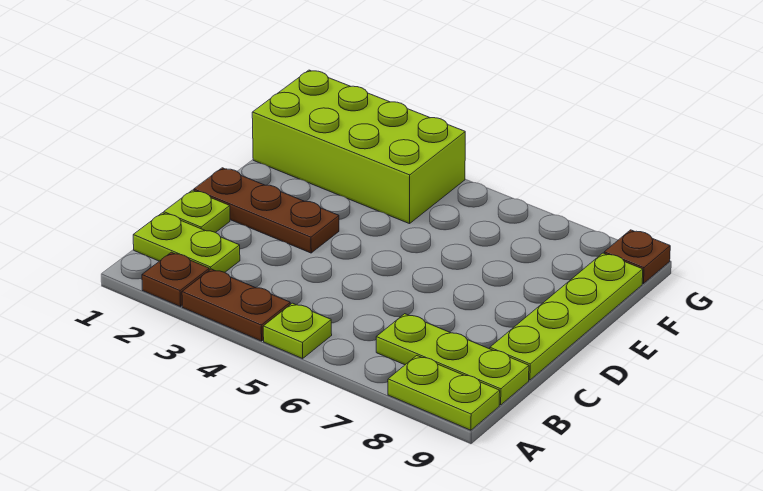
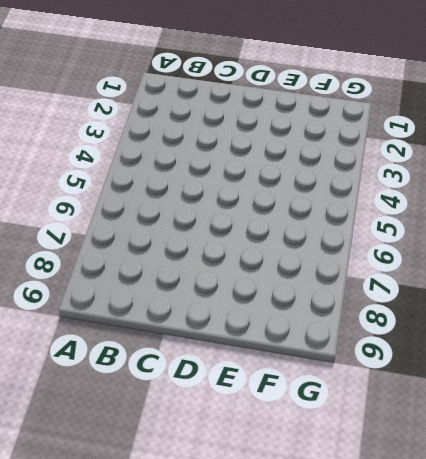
none -> brown 1x1 plate [142,252,209,307]
none -> brown 1x2 plate [182,269,290,341]

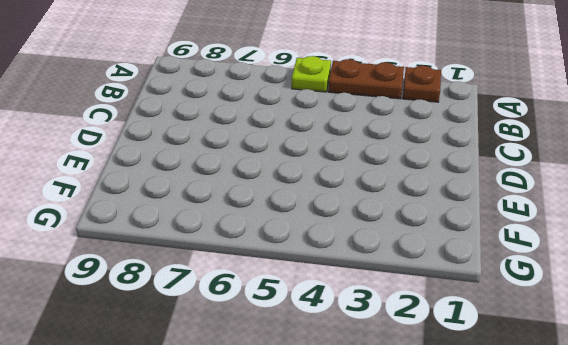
none -> lime 1x2 plate [388,356,500,430]
none -> lime 1x2 plate [133,213,240,272]

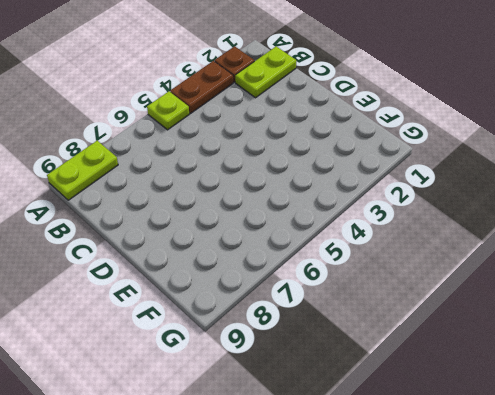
none -> lime 1x3 plate [376,314,529,405]
none -> lime 1x1 plate [164,190,230,233]

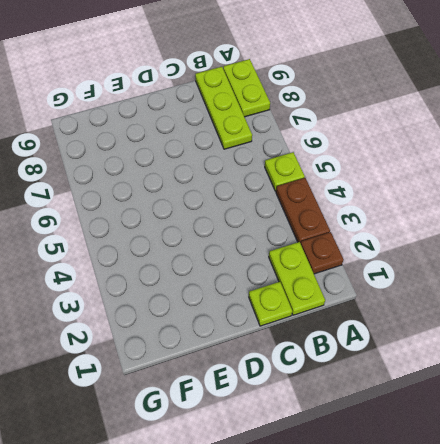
none -> lime 1x4 plate [490,253,643,380]
none -> brown 1x3 plate [194,168,339,253]

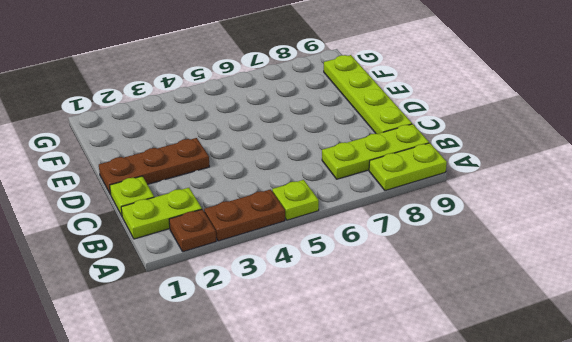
none -> lime 2x4 brick [252,70,465,224]
none -> brown 1x1 plate [604,230,670,284]

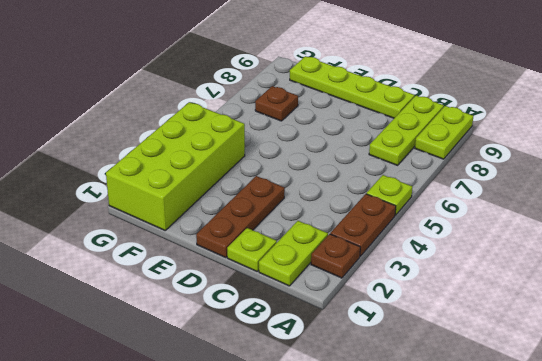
brown 1x1 plate [255,86,298,121] -> brown 1x1 plate moved to [604,230,670,284]

